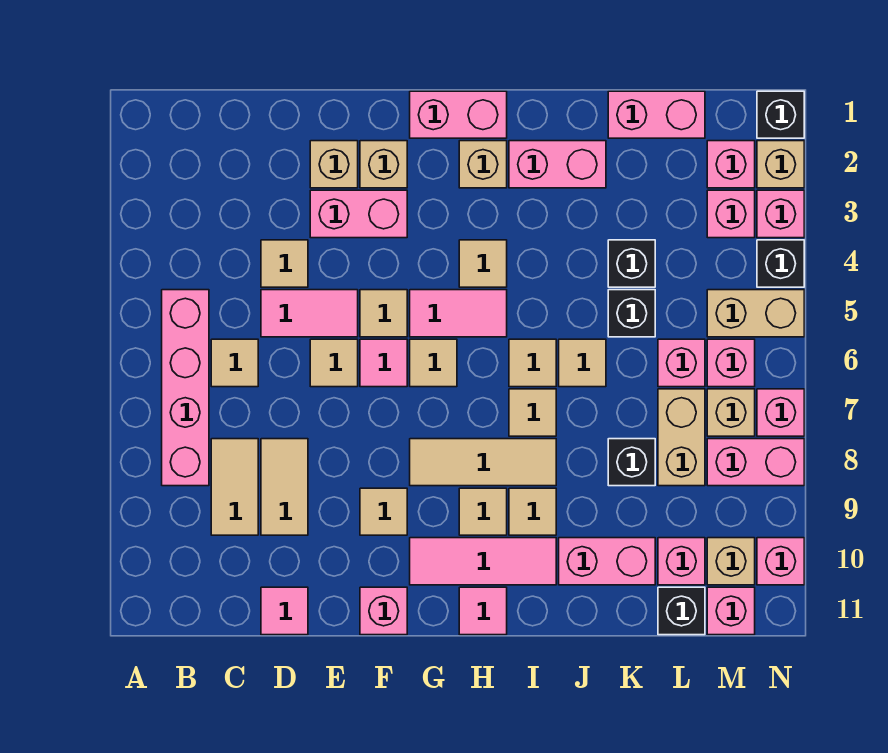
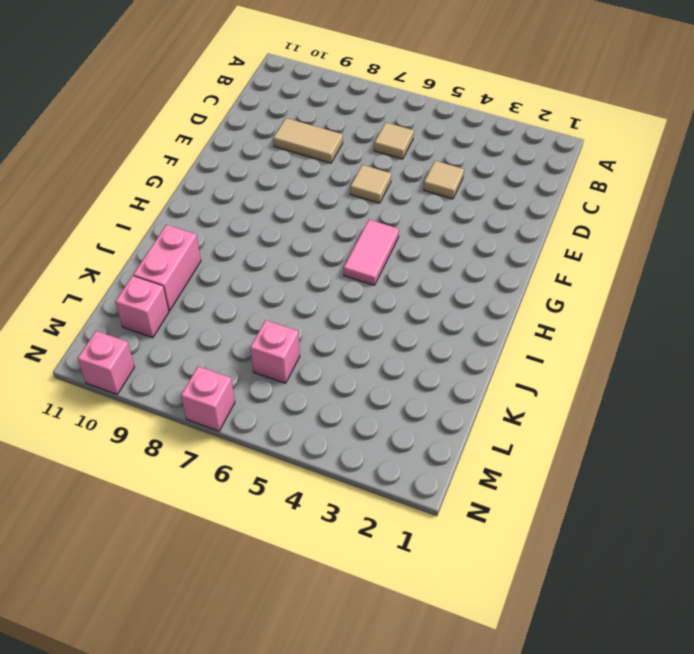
none -> pink 1x4 brick [162,290,209,486]
none -> tan 1x2 tile [211,439,258,535]
none -> pink 1x2 tile [261,290,358,337]
none -> pink 1x1 tile [261,587,308,635]

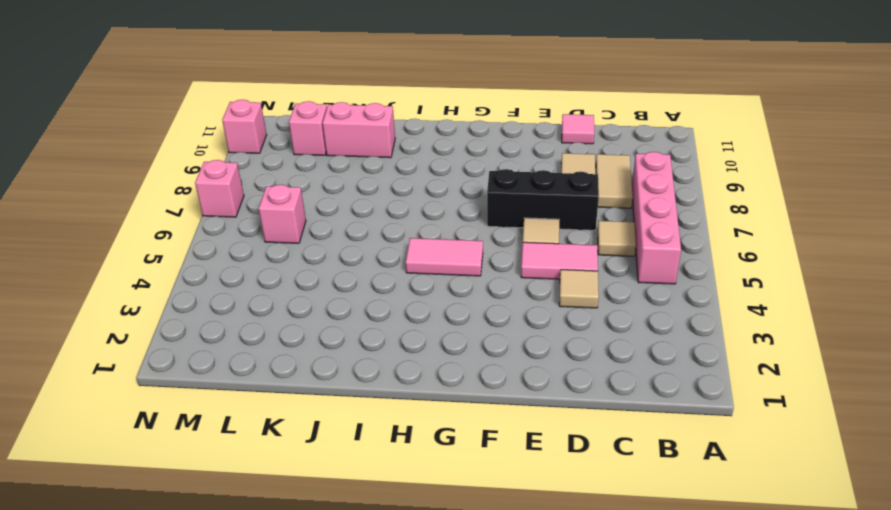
black 1x3 brick [487,169,599,230] -> none
none -> tan 1x1 brick [310,141,358,188]
none -> pink 1x2 brick [310,190,407,238]
none -> tan 1x1 brick [360,141,407,188]
none -> tan 1x1 tile [360,290,407,337]

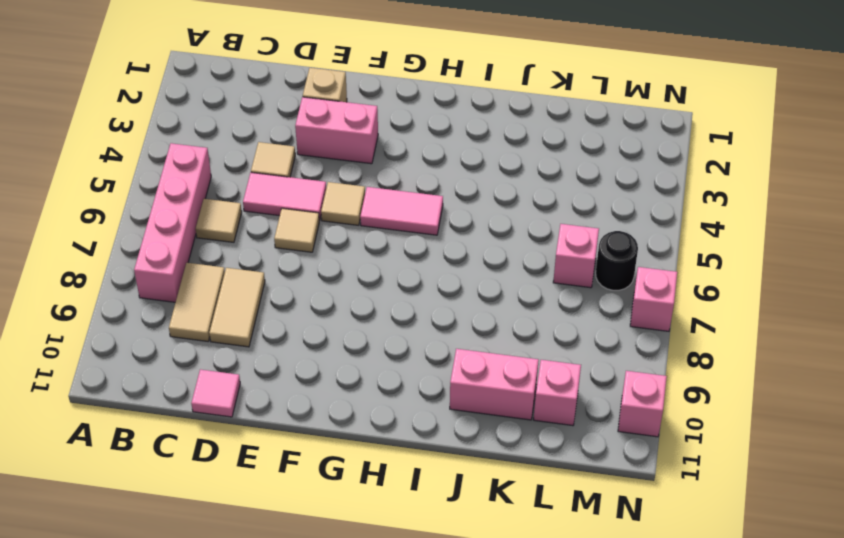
black 1x1 round brick [596,231,638,290] -> pink 1x1 brick [707,339,755,387]
none -> tan 1x1 brick [360,141,407,188]
none -> pink 1x1 tile [360,339,407,387]
none -> tan 1x1 tile [360,488,407,535]
none -> pink 1x1 brick [360,587,407,635]

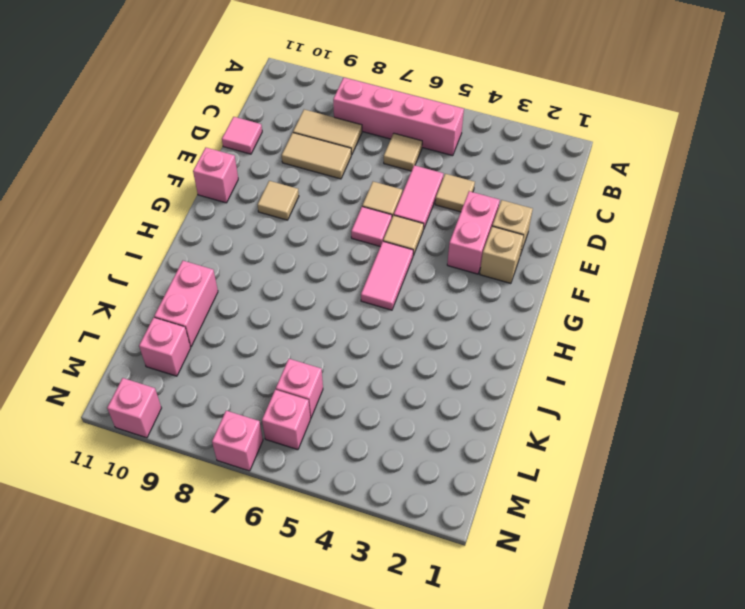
none -> pink 1x2 brick [410,91,507,138]
none -> tan 1x1 tile [410,339,457,387]
none -> tan 1x3 tile [410,439,556,486]
none -> pink 1x3 tile [410,538,556,585]

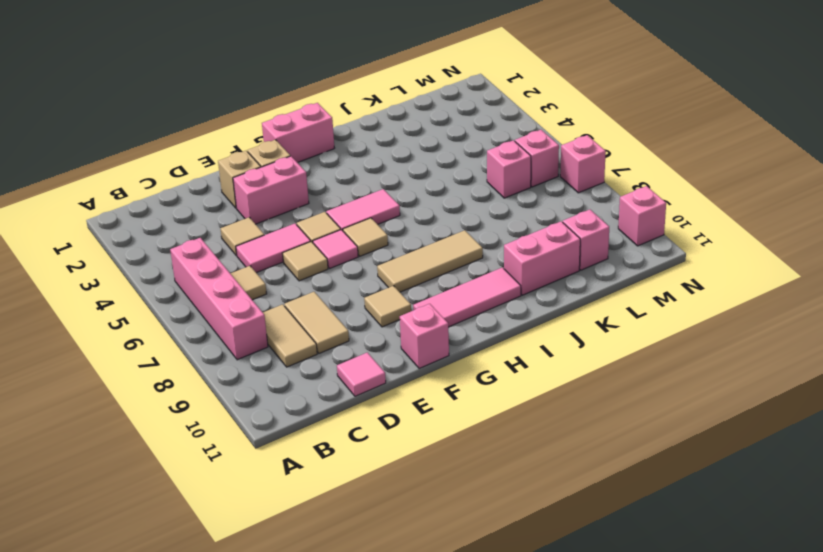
none -> tan 1x1 brick [459,141,507,188]
none -> tan 1x1 tile [459,240,507,287]
none -> tan 1x1 tile [459,488,507,535]
none -> pink 1x1 tile [459,587,507,635]

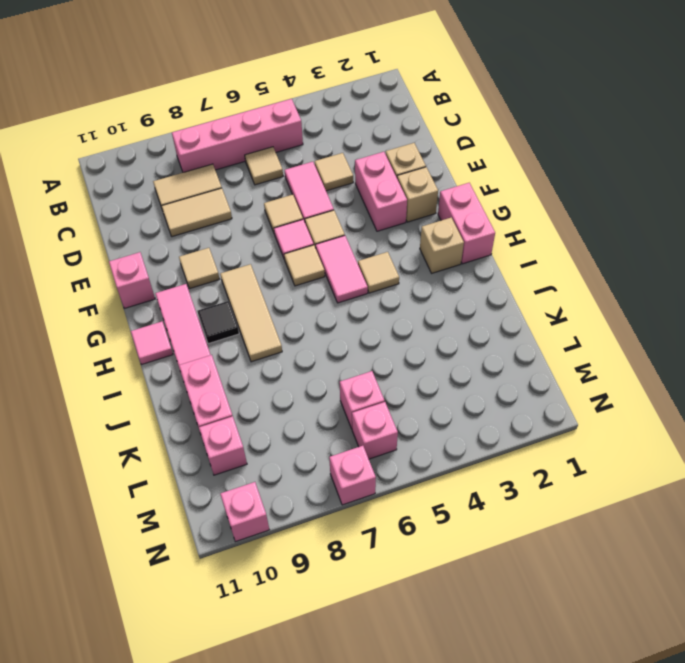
black 1x1 tile [197,301,239,344] -> tan 1x1 tile [459,488,507,535]
none -> pink 1x1 tile [261,587,308,635]
none -> pink 1x2 brick [509,141,606,188]
none -> tan 1x1 tile [509,339,556,387]
none -> tan 1x1 tile [509,389,556,436]

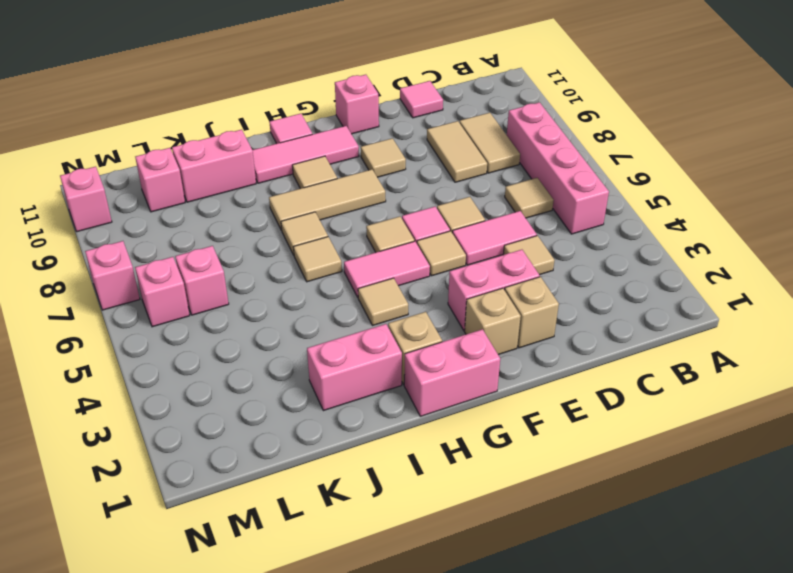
none -> tan 1x1 tile [509,488,556,535]
none -> tan 1x1 tile [559,339,606,387]
none -> pink 1x2 brick [608,91,705,138]
none -> black 1x1 brick [608,240,655,287]

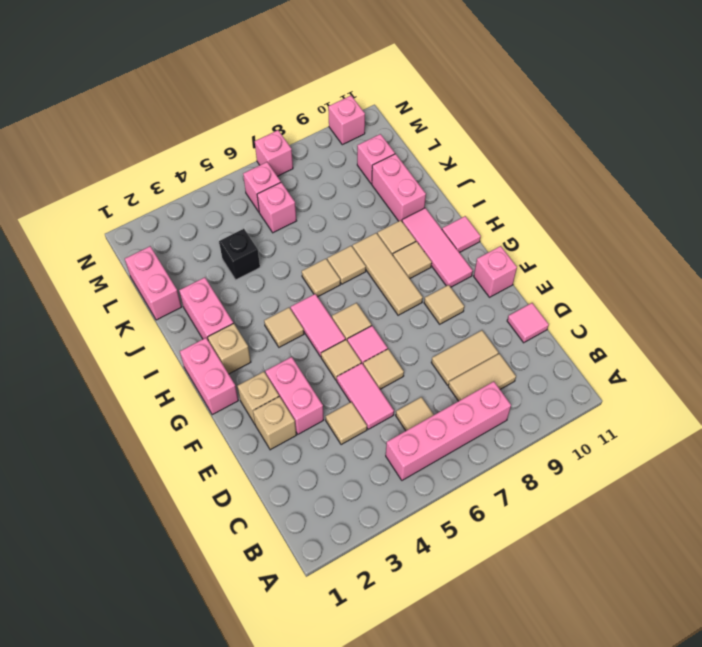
none -> tan 1x1 tile [559,339,606,387]
none -> black 1x1 brick [608,290,655,337]
none -> black 1x1 brick [608,439,655,486]
none -> tan 1x2 brick [658,389,705,486]

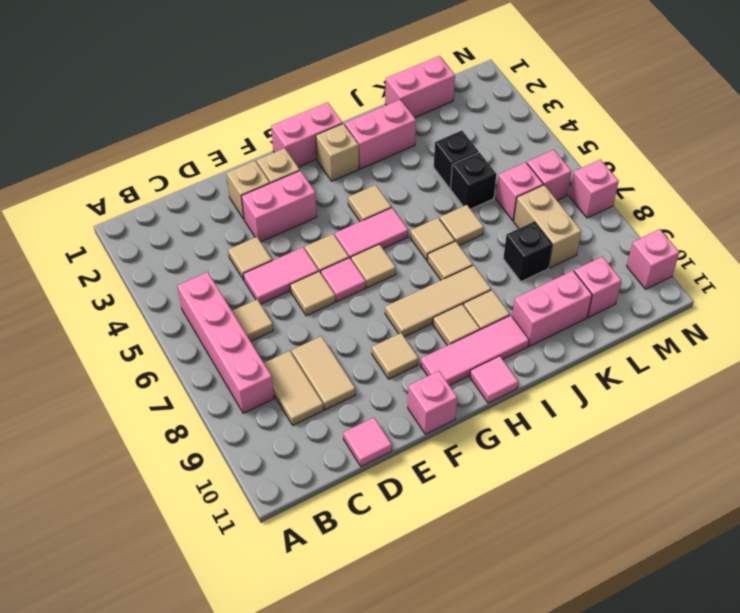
none -> black 1x1 brick [658,587,705,635]
none -> pink 1x1 brick [707,141,755,188]
none -> pink 1x1 brick [707,190,755,238]
none -> tan 1x2 brick [707,290,804,337]

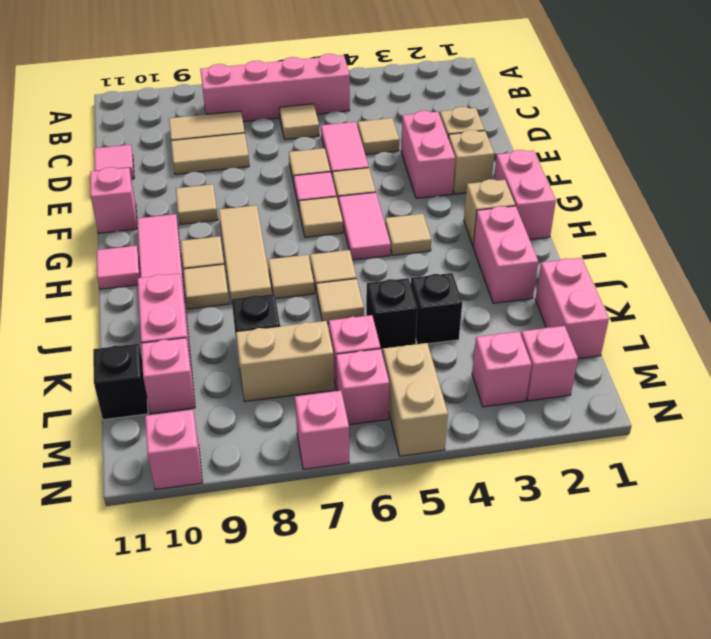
none -> tan 1x1 brick [707,389,755,436]
none -> pink 1x2 brick [707,439,804,486]
none -> tan 1x1 brick [707,538,755,585]
none -> pink 1x1 brick [707,587,755,635]

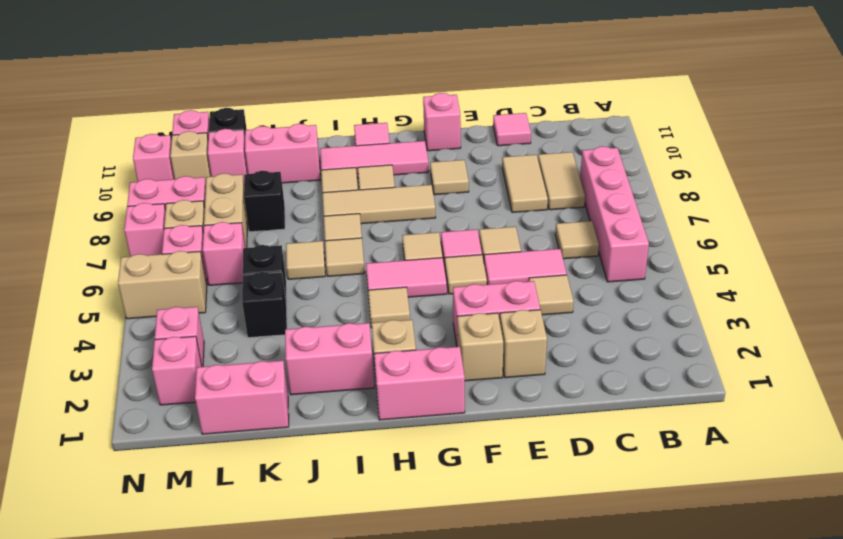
none -> black 1x1 brick [757,91,804,138]
none -> tan 1x1 brick [757,141,804,188]
none -> pink 1x1 brick [757,190,804,238]
none -> black 1x1 brick [757,240,804,287]

